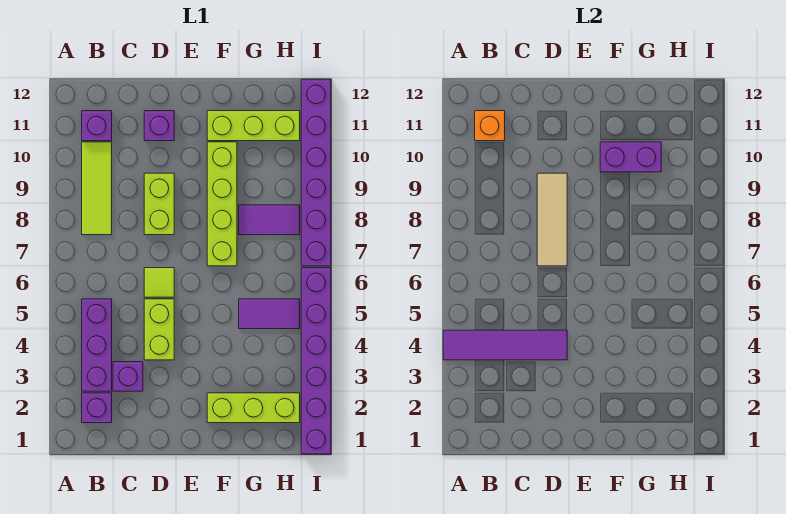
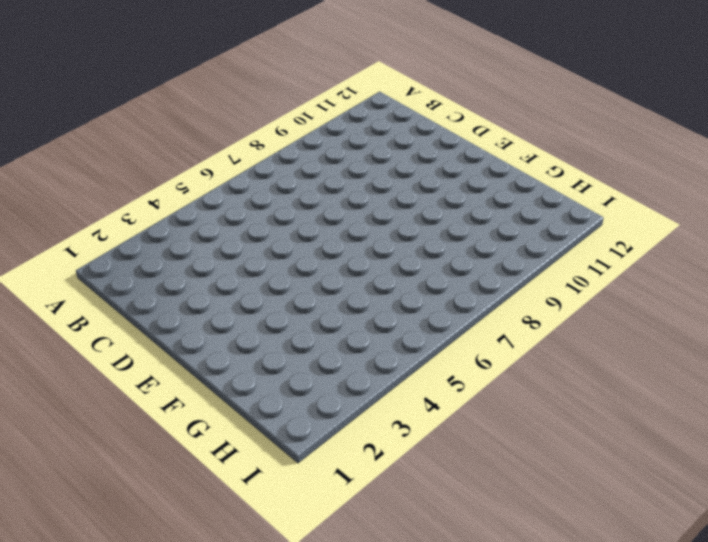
none -> purple 1x1 brick [82,393,112,423]
none -> purple 1x3 brick [82,299,112,391]
none -> lime 1x3 tile [82,142,112,235]

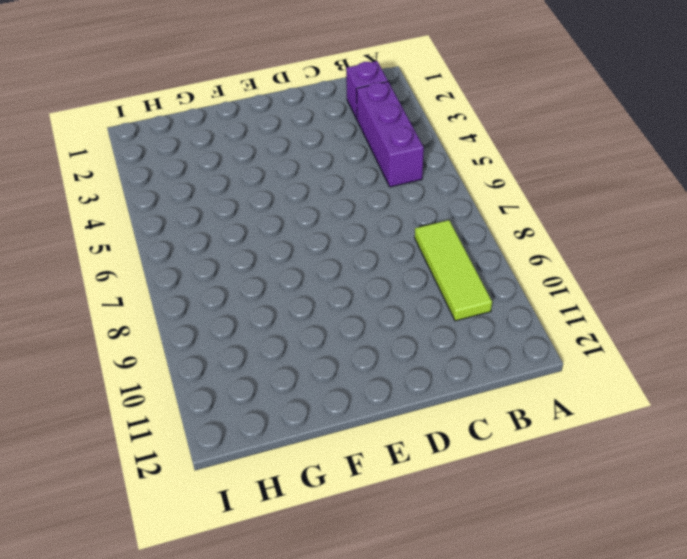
none -> purple 1x1 brick [82,111,112,141]
none -> purple 1x1 brick [113,362,143,391]
none -> lime 1x2 brick [144,299,174,360]

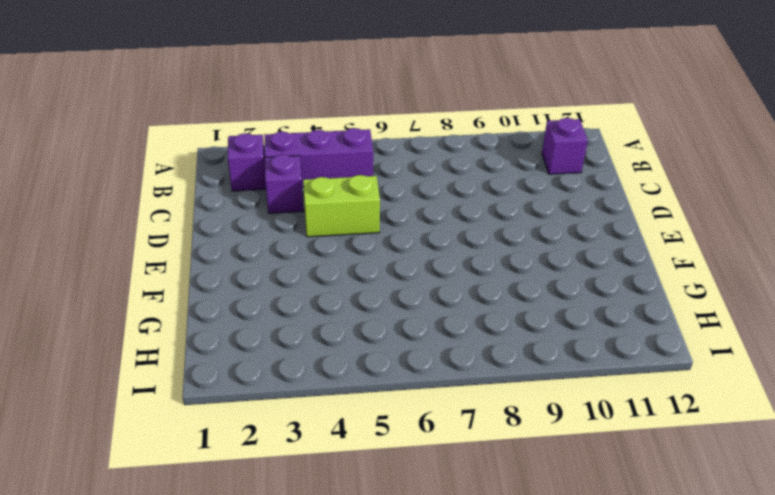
none -> lime 1x3 tile [82,142,112,235]
none -> lime 1x1 tile [144,268,174,297]
none -> lime 1x2 brick [144,173,174,235]

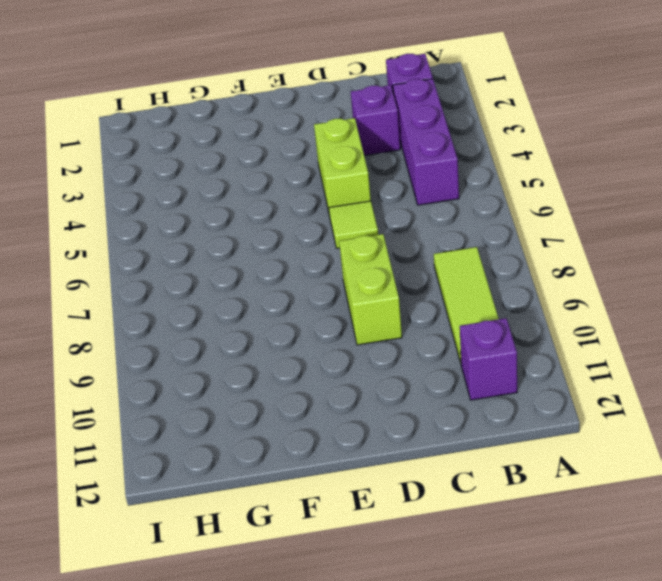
none -> purple 1x1 brick [144,111,174,141]
none -> lime 1x3 brick [207,393,300,423]
none -> lime 1x4 brick [207,142,237,266]

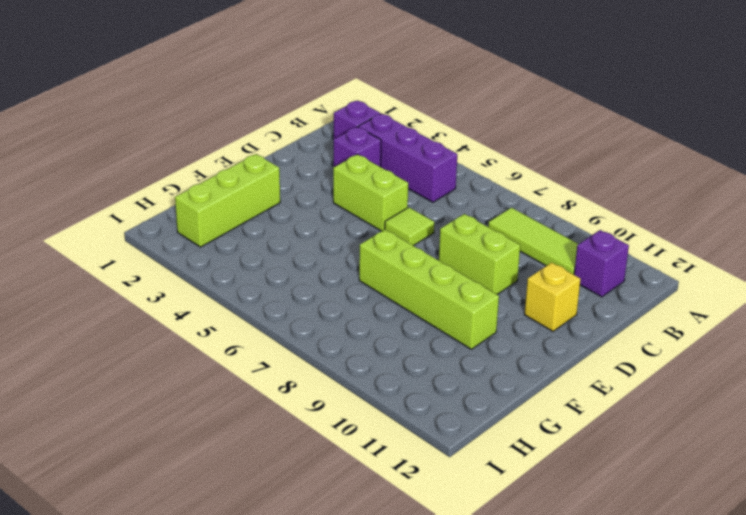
yellow 1x1 brick [525,262,581,331] -> purple 1x1 brick [144,111,174,141]
none -> lime 1x3 brick [207,111,300,141]
none -> purple 1x2 tile [239,299,300,329]
none -> purple 1x2 tile [239,205,300,235]

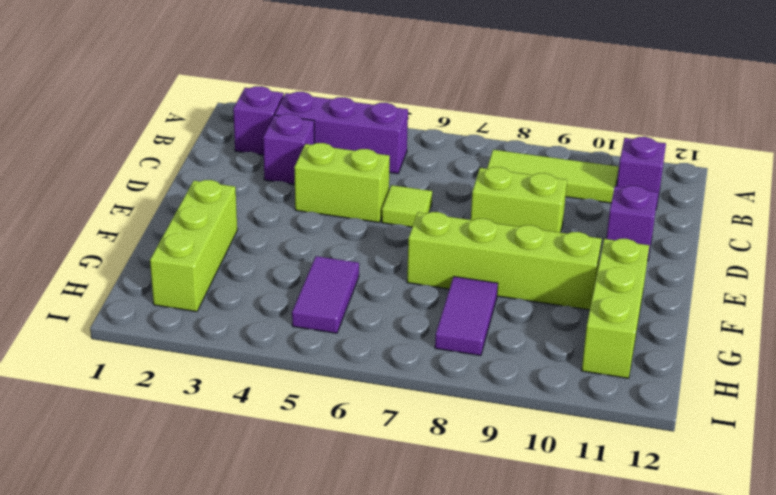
none -> purple 1x6 brick [301,268,331,454]
none -> purple 1x6 brick [301,79,331,266]
none -> purple 1x4 tile [443,330,567,360]

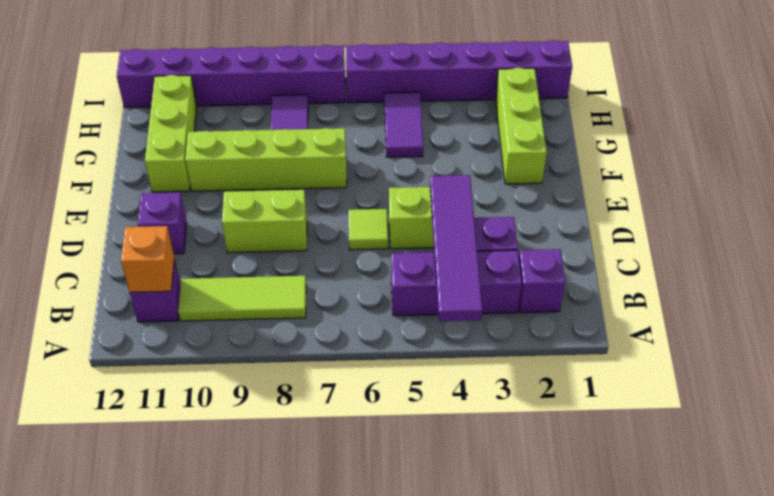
none -> tan 1x3 tile [537,173,567,266]
none -> purple 1x2 brick [600,142,661,172]

